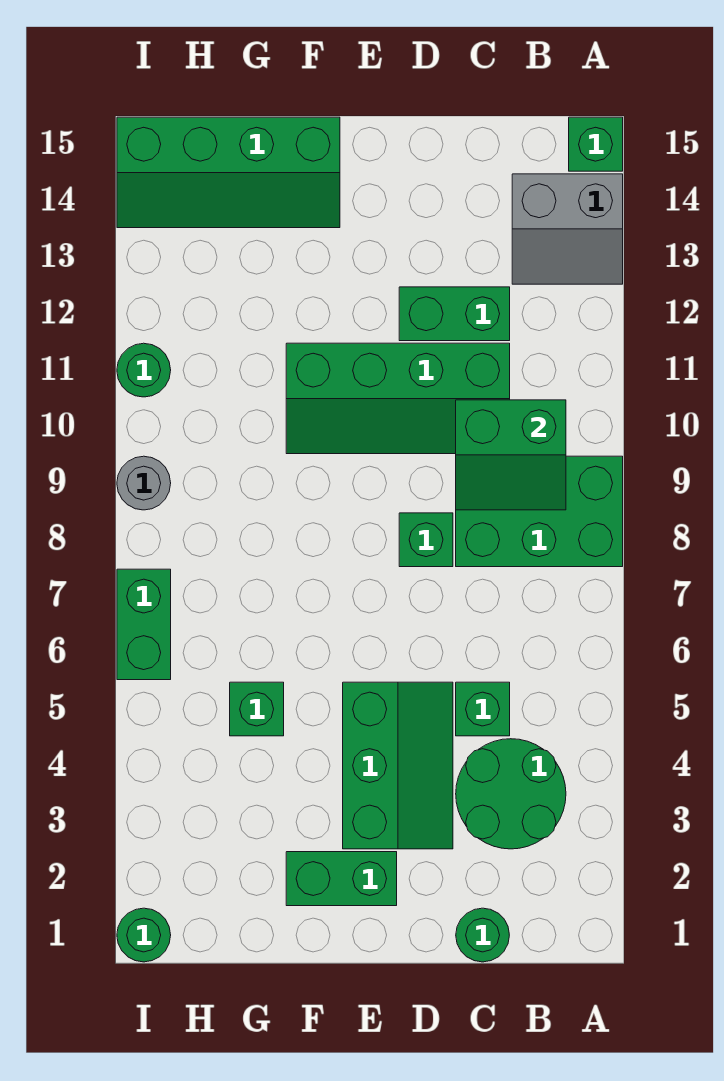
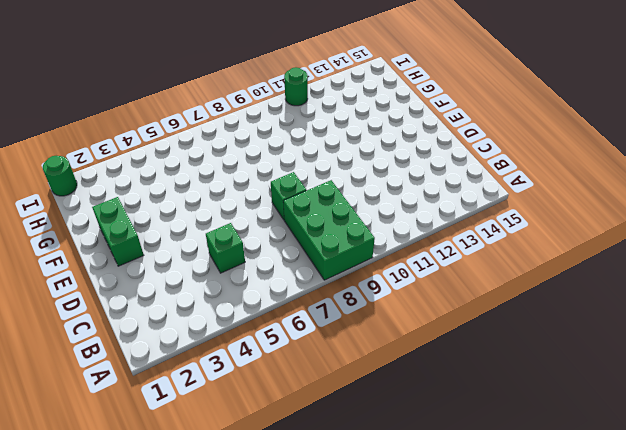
none -> grey 2x2 slope [512,174,623,284]
none -> green 1x1 brick [569,117,623,171]
none -> green 2x2 round brick [456,739,566,849]

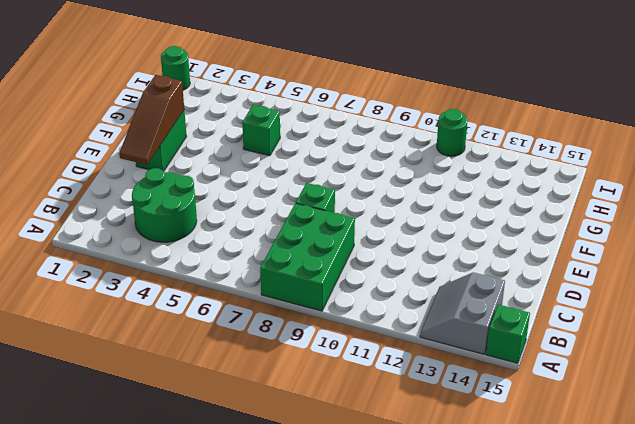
brown 1x3 slope [119,75,184,165] -> none
none -> green 1x1 round brick [456,908,509,962]
none -> green 1x1 brick [456,682,510,736]
none -> green 2x4 slope [286,343,510,454]

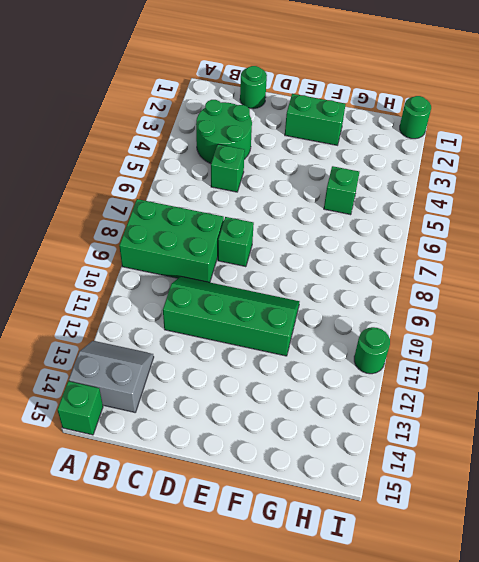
none -> green 1x2 brick [399,287,510,341]
none -> green 2x3 slope [343,682,453,849]
none -> green 2x4 slope [117,117,340,228]

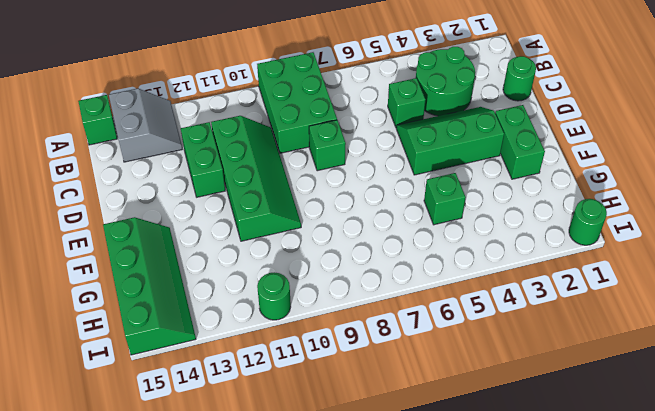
none -> green 1x2 brick [117,569,171,680]
none -> grey 1x1 round brick [117,456,171,510]
none -> green 2x2 slope [456,400,566,510]

